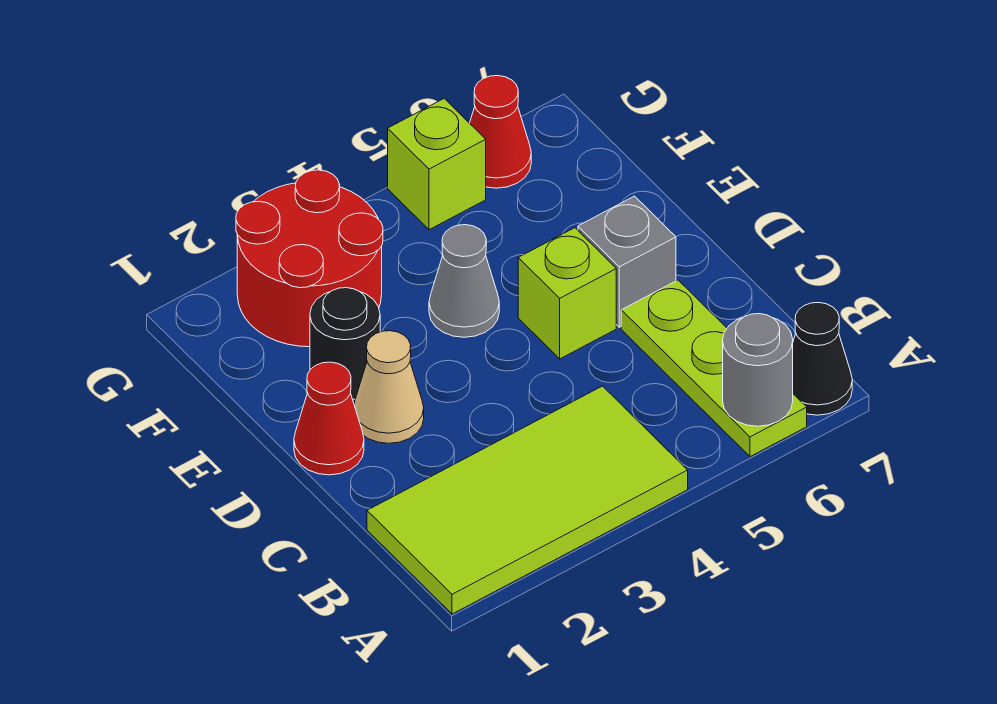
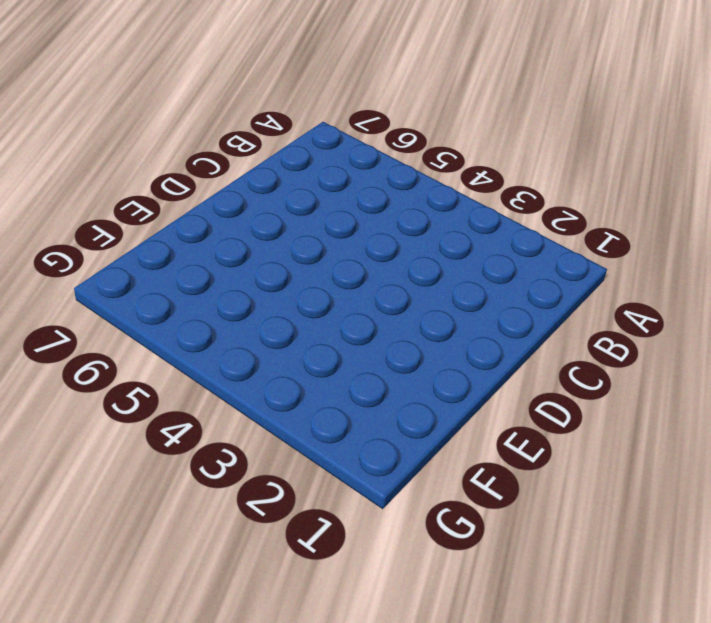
none -> lime 2x4 tile [367,386,688,614]
none -> lime 1x3 plate [621,280,807,457]
none -> black 1x1 cone [793,302,852,415]

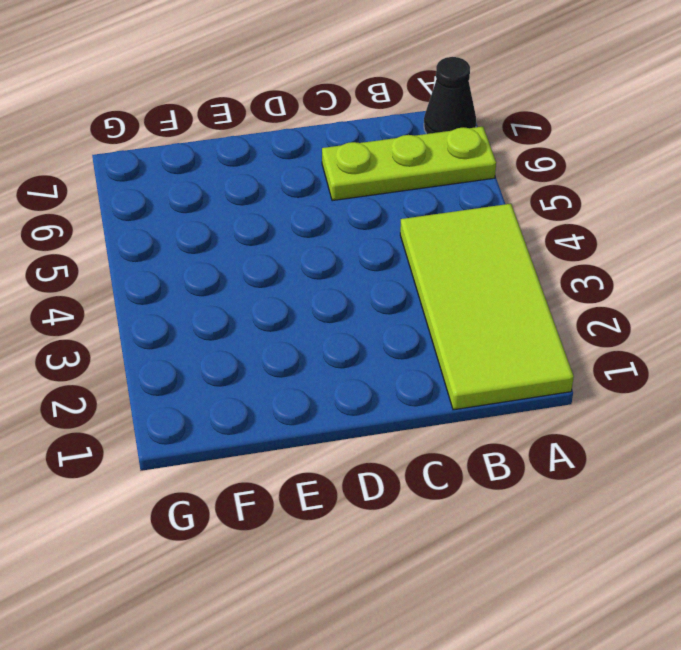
none -> red 1x1 cone [294,362,364,475]
none -> tan 1x1 cone [354,331,424,443]
none -> lime 1x1 brick [518,228,616,359]

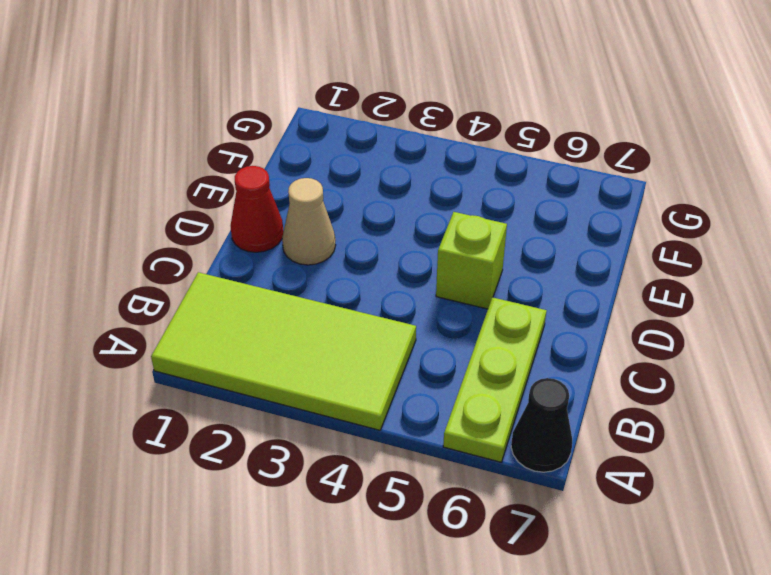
none -> grey 1x1 brick [578,196,676,327]
none -> black 1x1 round brick [310,288,380,399]
none -> grey 1x1 cone [429,225,499,337]

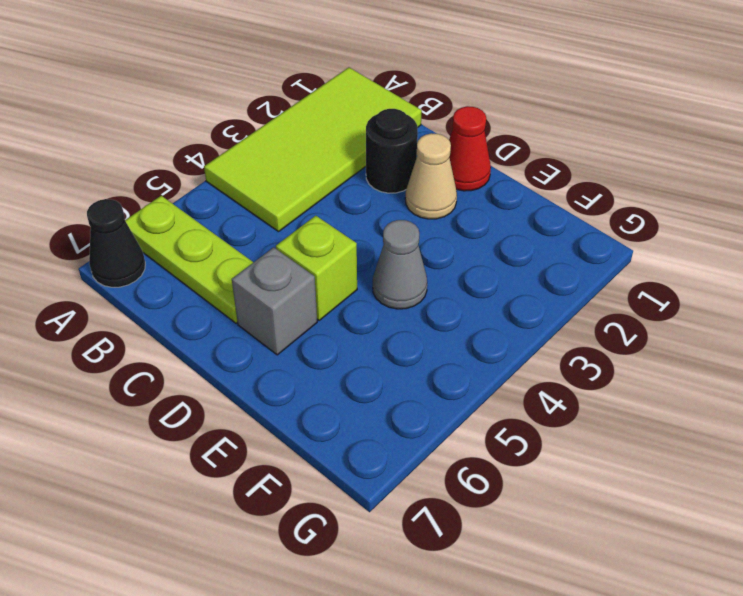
black 1x1 round brick [366,109,418,193] -> black 1x1 round brick moved to [310,288,380,399]
none -> red 2x2 round brick [236,170,383,347]
none -> lime 1x1 brick [388,98,486,230]
none -> red 1x1 cone [470,76,531,188]

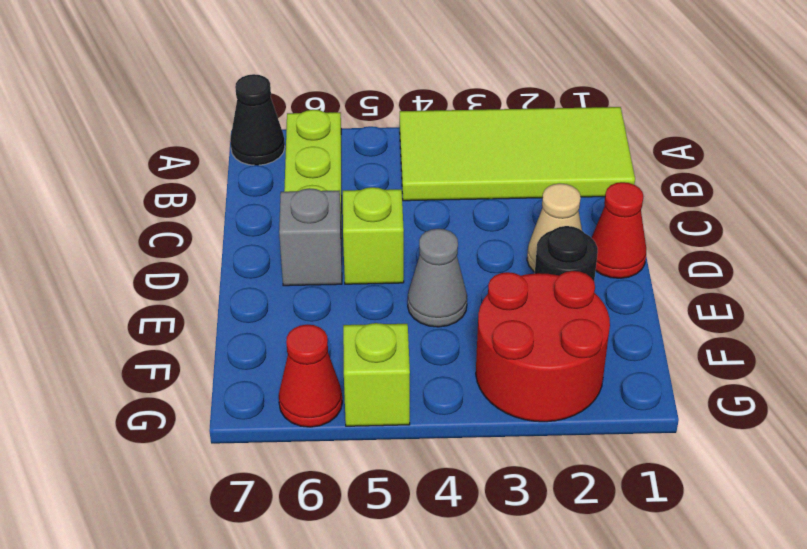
none -> grey 1x1 round brick [723,314,793,426]

